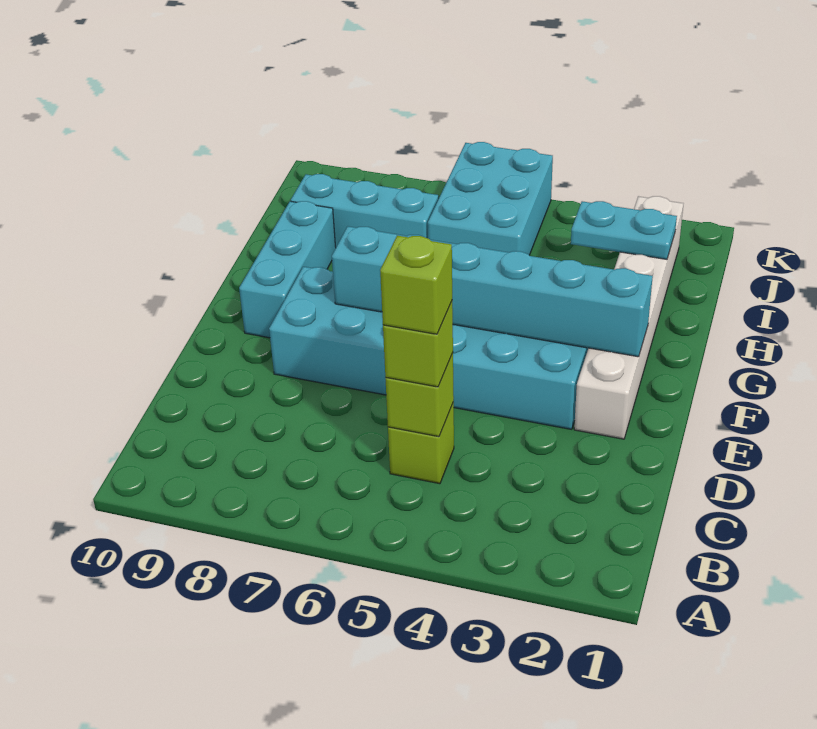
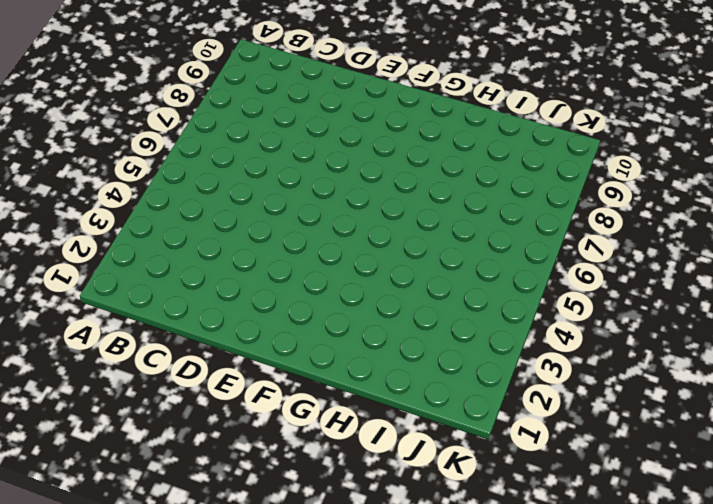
none -> lime 1x1 brick [388,402,454,484]
none -> white 1x6 brick [574,196,683,439]

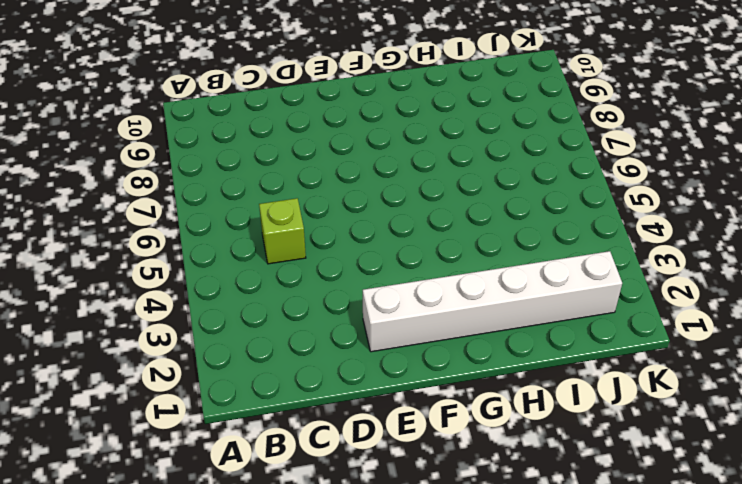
none -> cyan 2x6 brick [269,267,588,429]
none -> cyan 1x3 brick [239,201,336,338]

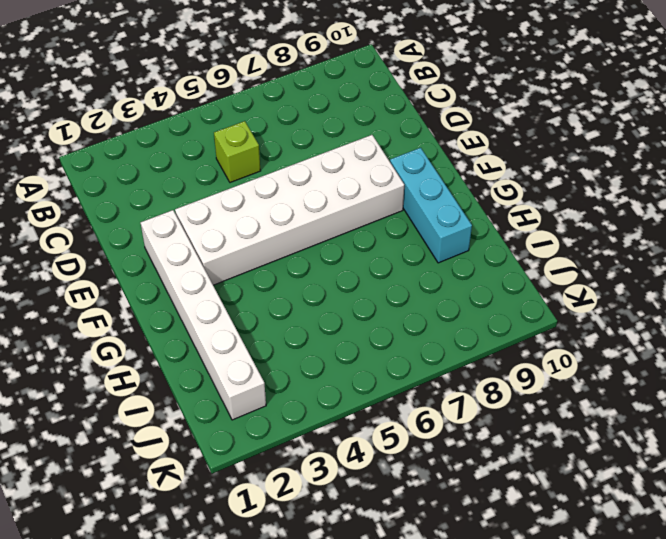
white 2x6 brick [175,135,404,285] -> cyan 2x6 brick [269,267,588,429]
none -> cyan 2x3 brick [428,142,553,255]
none -> cyan 1x3 brick [291,174,438,247]

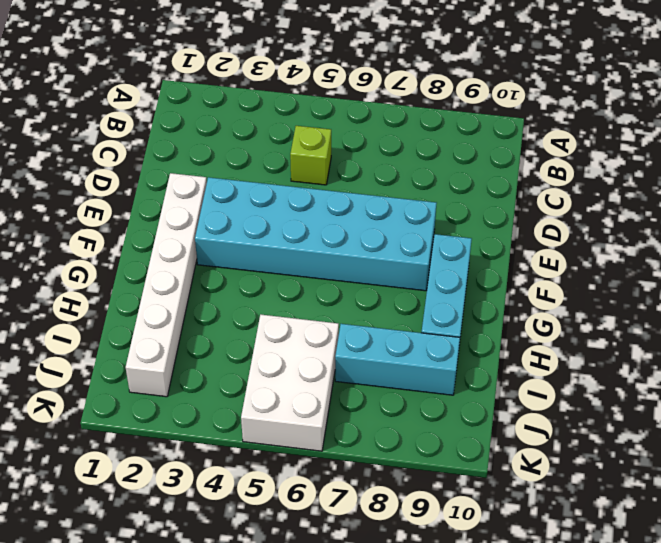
white 2x3 brick [241,314,339,451] -> cyan 2x3 brick [428,142,553,255]
none -> lime 1x1 brick [385,353,454,437]
none -> cyan 1x6 brick [332,226,653,357]

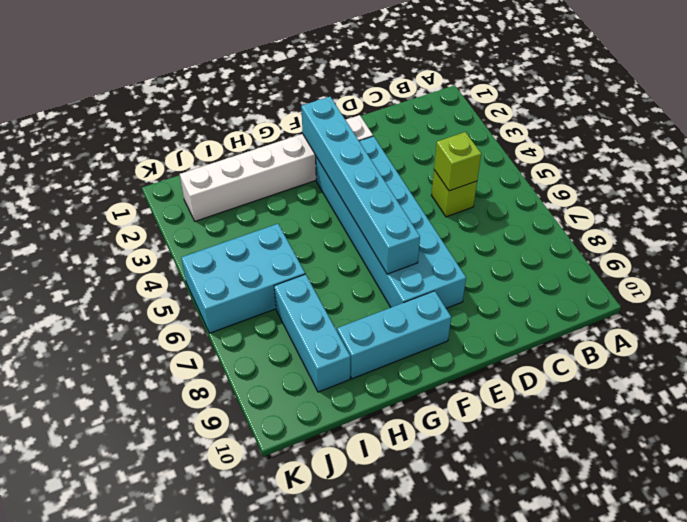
none -> cyan 1x2 plate [571,201,677,259]
none -> lime 1x1 brick [383,301,453,387]

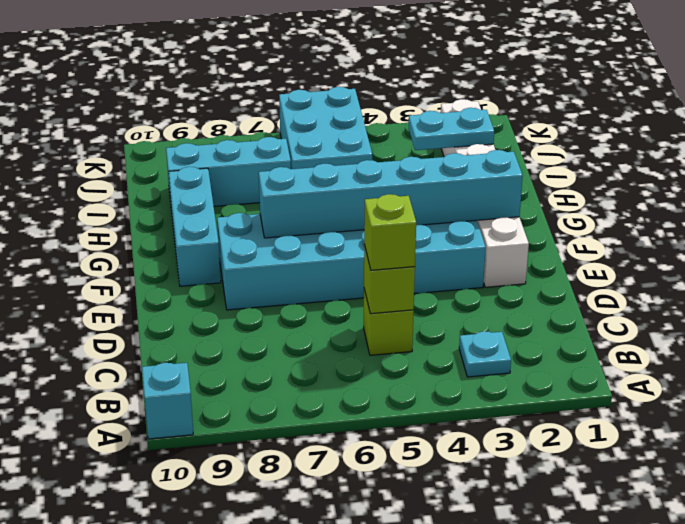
cyan 1x1 brick [142,363,193,439] -> none
cyan 1x1 plate [459,331,511,377] -> none
none -> lime 1x1 brick [380,236,452,334]

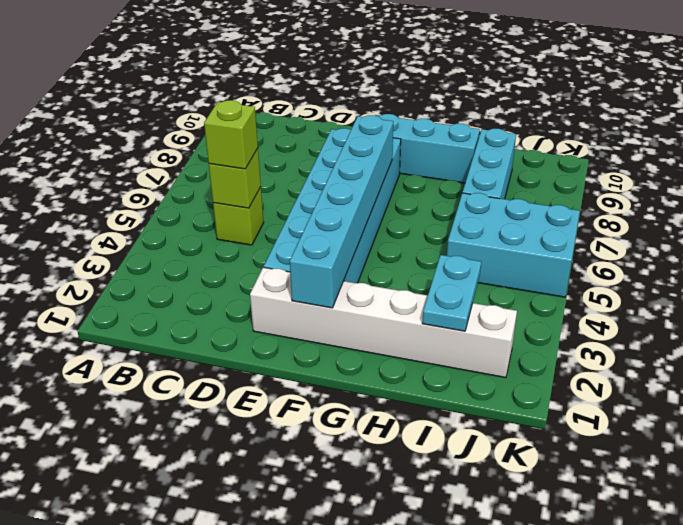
none -> lime 1x1 brick [380,236,452,334]

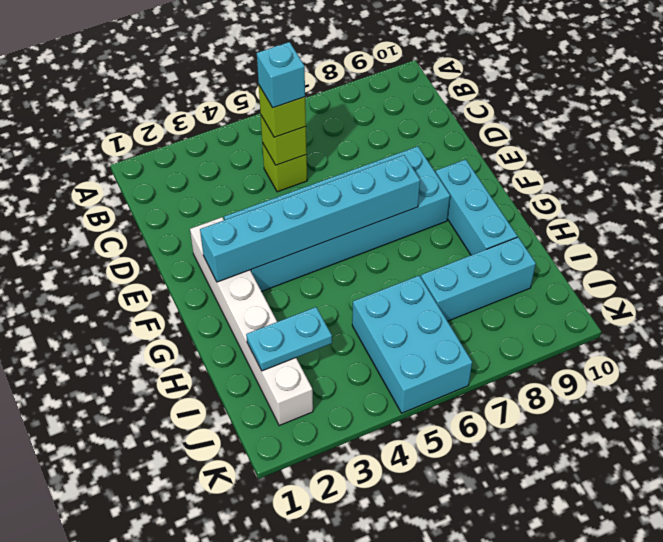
cyan 1x1 brick [257,42,305,108] -> lime 1x1 brick [380,236,452,334]

